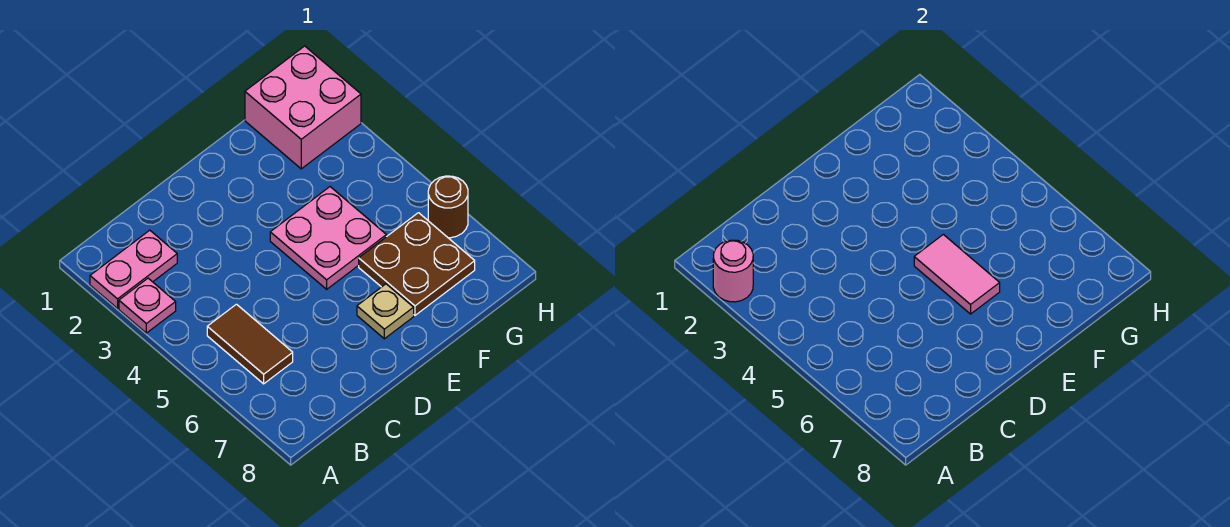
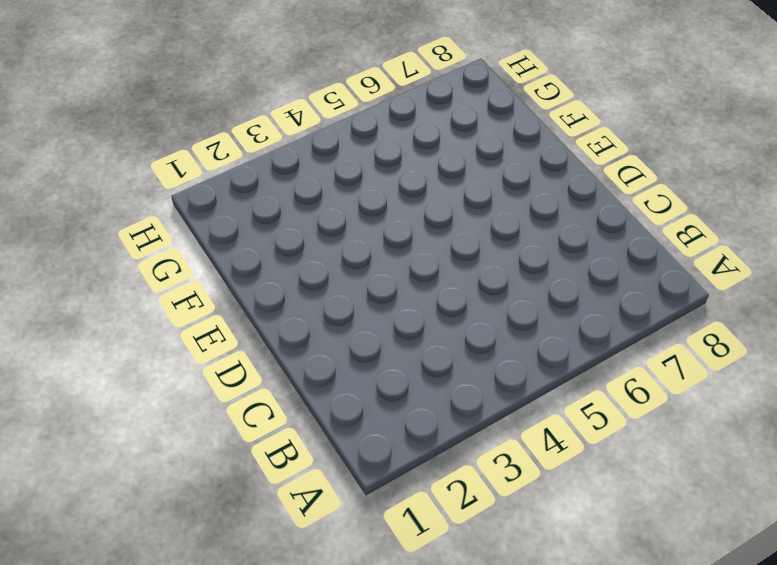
none -> pink 1x2 plate [90,230,177,308]
none -> pink 1x1 plate [119,278,176,333]

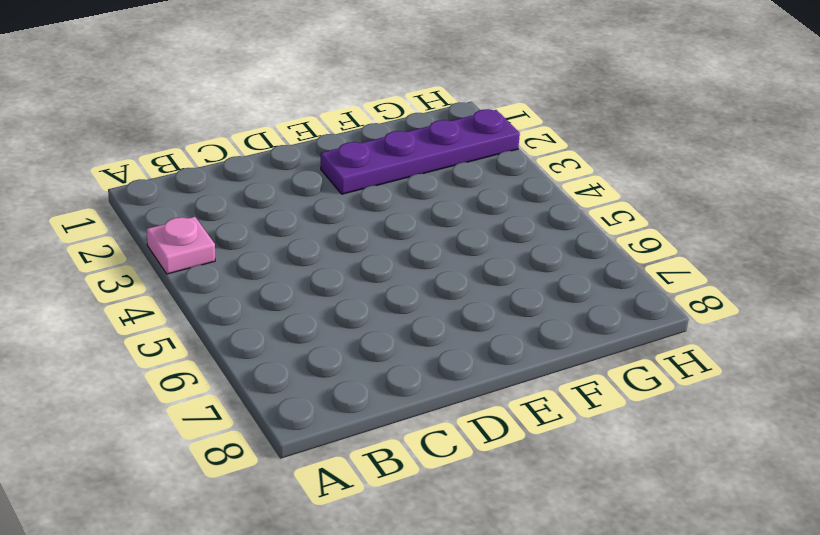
purple 1x4 plate [321,109,520,194] -> pink 2x2 brick [245,46,361,169]
none -> pink 1x2 plate [90,230,177,308]
none -> brown 1x2 tile [207,304,293,384]

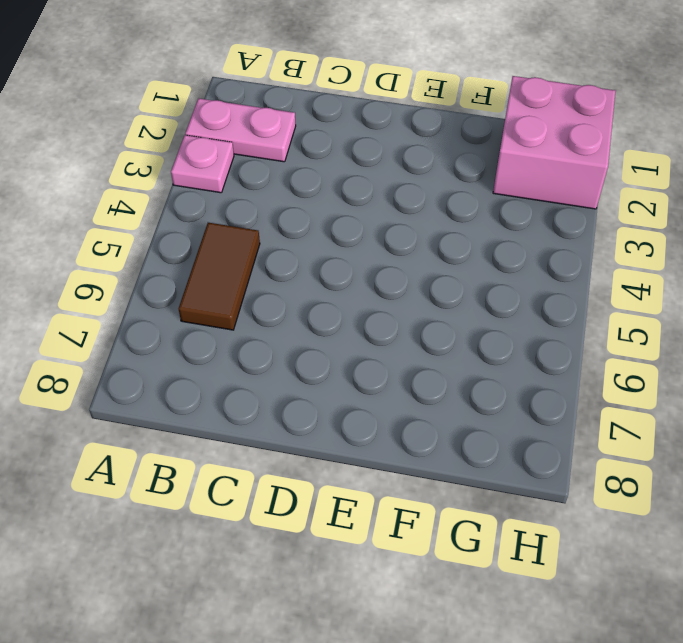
none -> pink 2x2 plate [270,187,386,289]
none -> tan 1x1 plate [357,284,414,339]

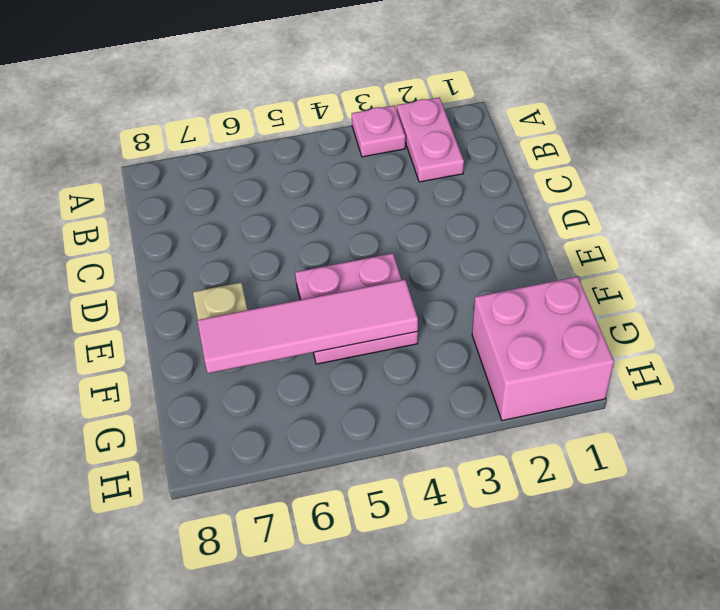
pink 1x4 tile [197,280,418,373] -> none
none -> brown 1x2 tile [207,304,293,384]
none -> brown 2x2 plate [359,213,475,315]

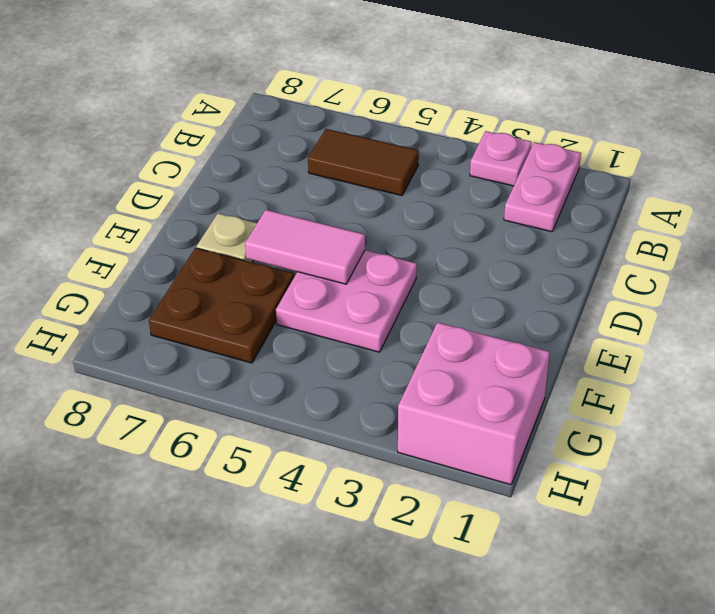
none -> brown 1x1 round brick [428,176,468,238]
none -> pink 1x1 round brick [713,240,753,302]

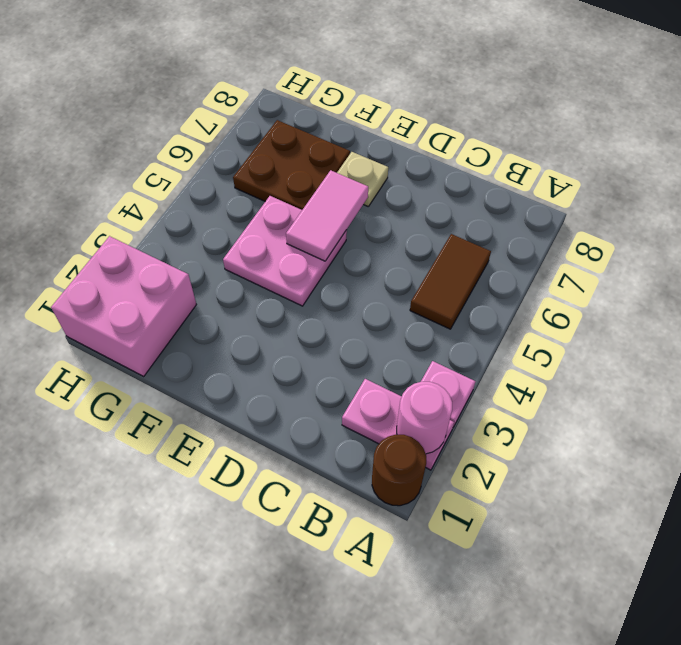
brown 1x1 round brick [372,435,426,506] -> brown 1x1 round brick moved to [428,176,468,238]

